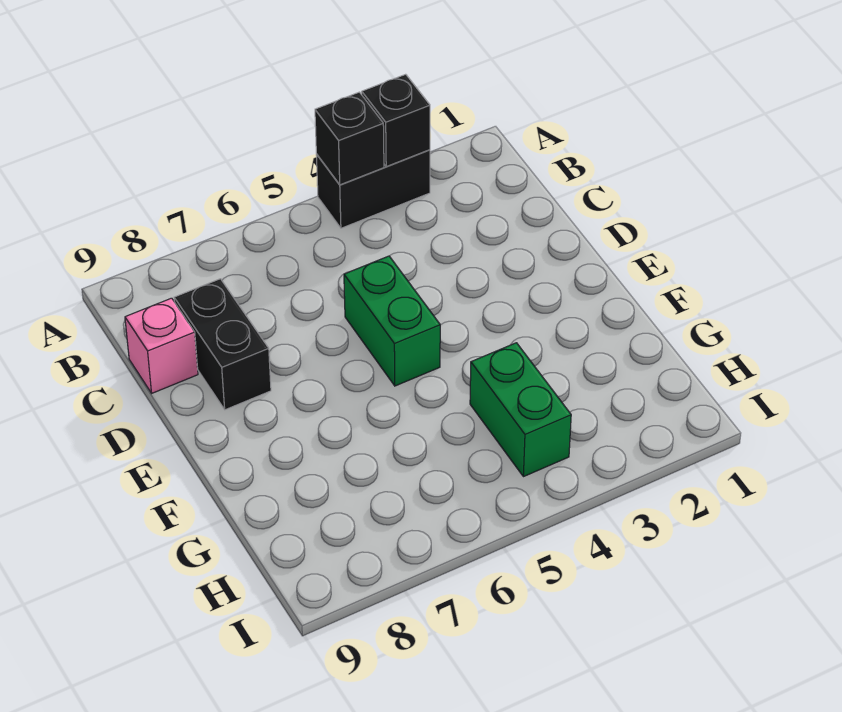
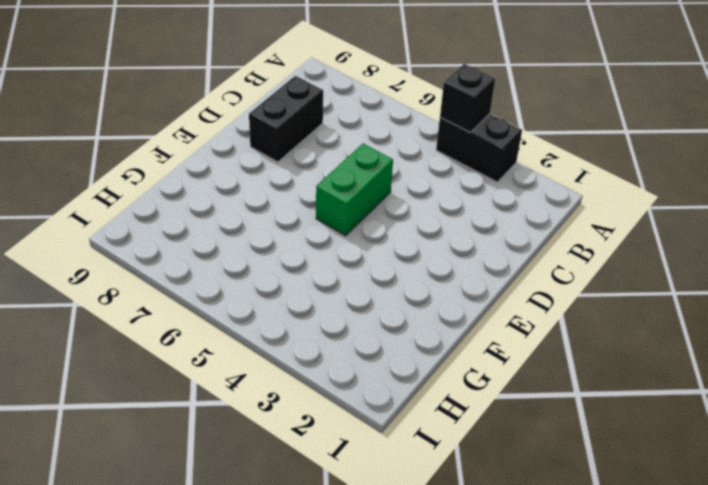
none -> pink 1x1 brick [125,298,198,393]
none -> green 1x2 brick [470,343,571,477]

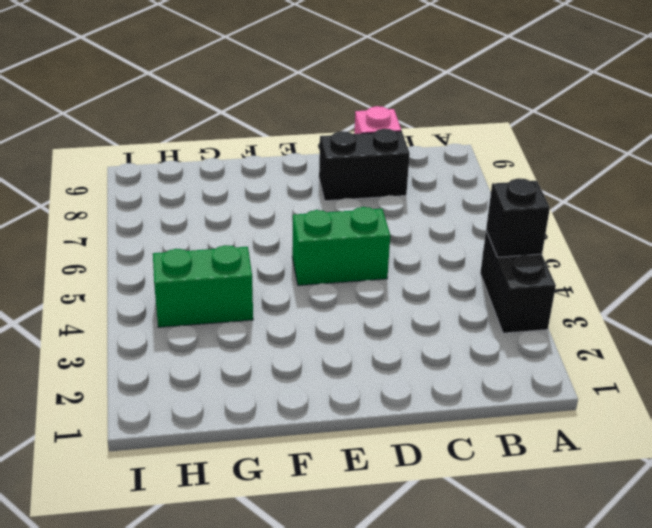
none -> black 1x1 brick [362,74,430,167]

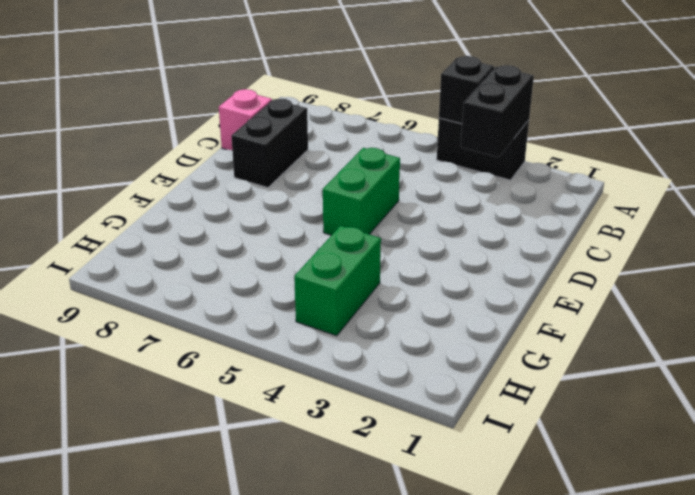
black 1x2 brick [461,65,534,157] -> black 1x1 brick [362,74,430,167]

